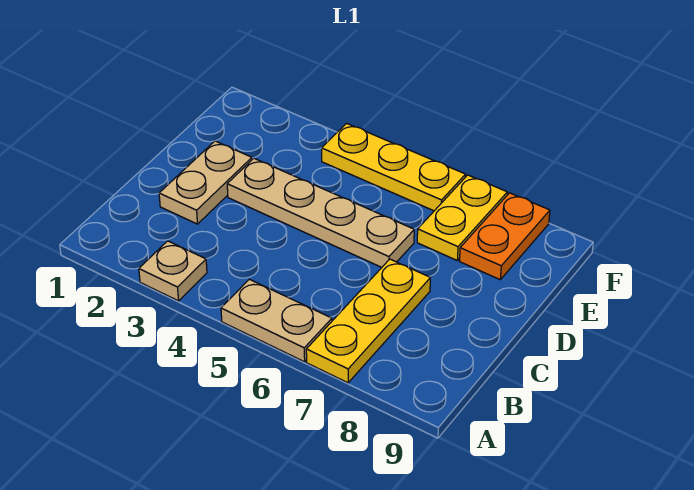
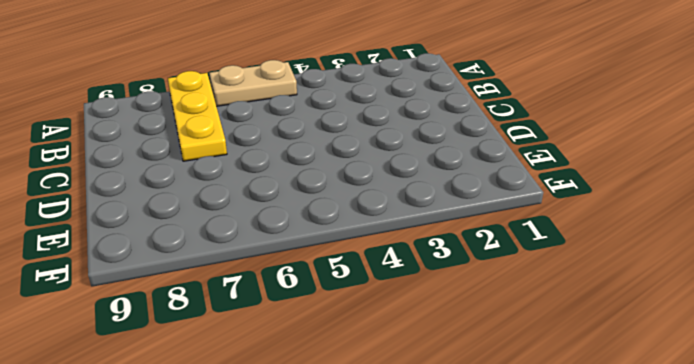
none -> tan 1x1 plate [139,241,207,301]
none -> tan 1x2 plate [159,141,252,224]

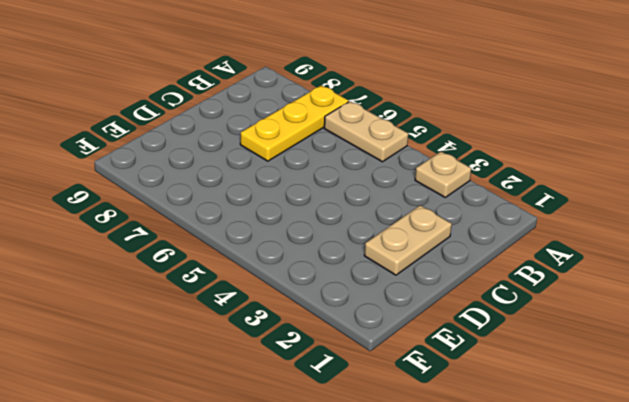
none -> tan 1x4 plate [227,158,414,267]
none -> yellow 1x2 plate [417,175,507,260]

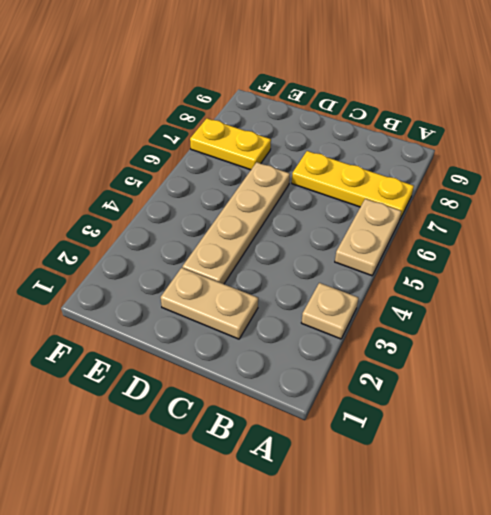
none -> orange 1x2 plate [460,193,550,279]
none -> yellow 1x3 plate [322,123,466,211]

